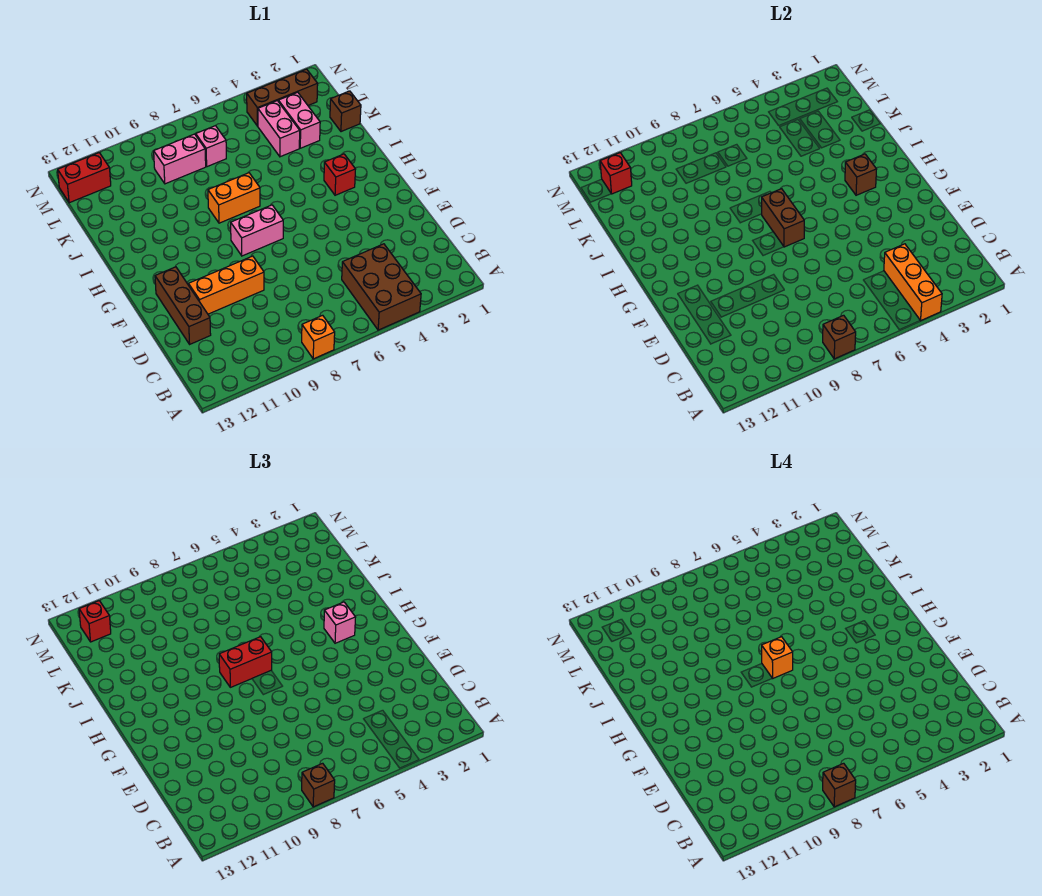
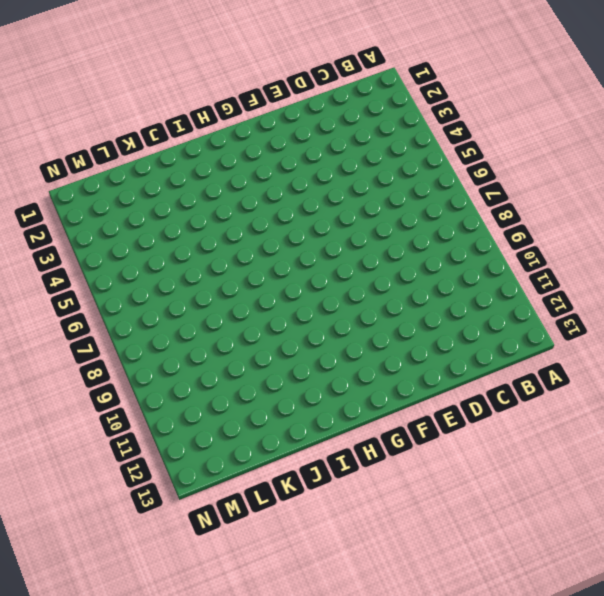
none -> brown 2x3 brick [342,244,421,330]
none -> orange 1x1 brick [302,315,335,359]
none -> brown 1x3 brick [155,267,211,344]

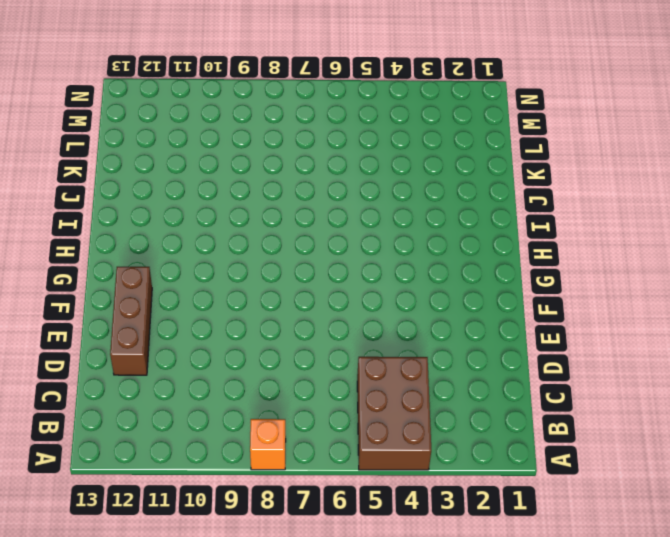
none -> orange 1x3 brick [189,256,264,314]
none -> pink 1x2 brick [231,205,283,256]
none -> red 1x1 brick [324,154,356,195]

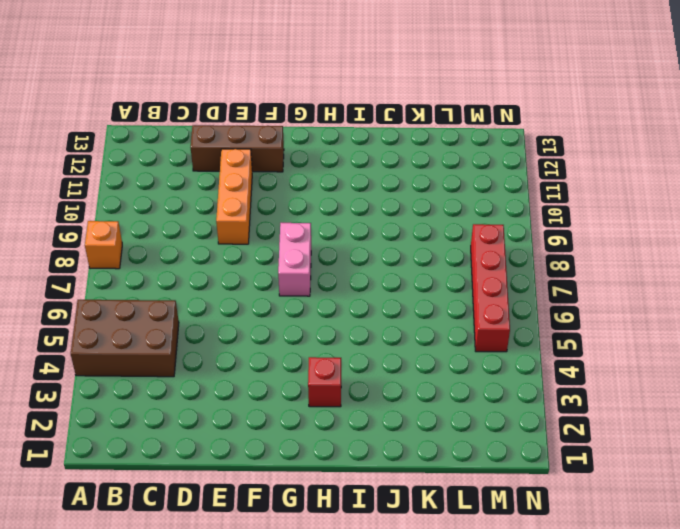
red 1x4 brick [471,224,510,352] -> none
none -> orange 1x2 brick [208,173,260,223]
none -> brown 1x1 brick [330,91,361,132]
none -> pink 1x2 brick [278,92,320,148]

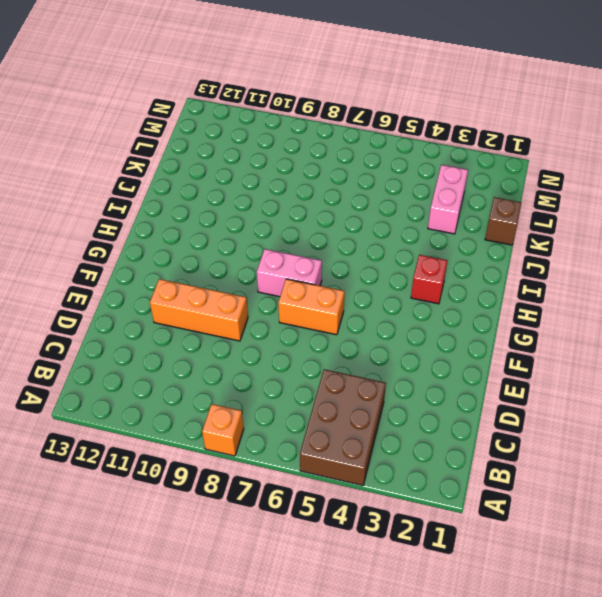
orange 1x2 brick [278,279,344,335] -> orange 1x2 brick moved to [208,173,260,223]
none -> brown 1x3 brick [155,267,211,344]
none -> pink 1x2 brick [258,101,300,157]
none -> pink 1x1 brick [196,126,226,167]

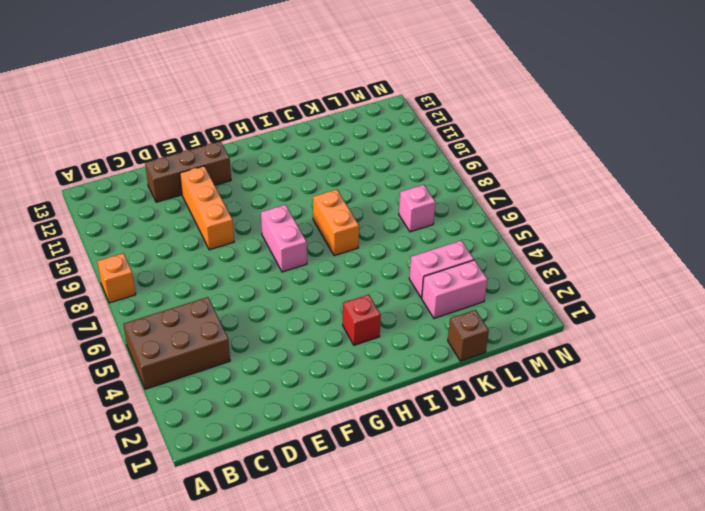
none -> pink 1x2 brick [154,134,206,184]
none -> brown 1x3 brick [247,69,318,126]
none -> red 1x2 brick [58,153,111,203]

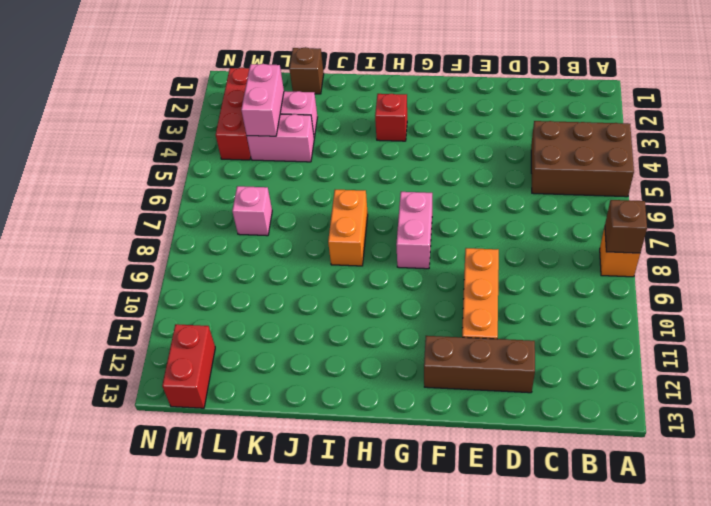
pink 1x2 brick [241,64,284,136] -> pink 1x2 brick moved to [154,134,206,184]
red 1x3 brick [216,68,251,160] -> brown 1x3 brick [247,69,318,126]
none -> orange 1x3 brick [884,244,942,321]
none -> brown 1x2 brick [762,189,804,247]
none -> brown 1x1 brick [845,154,877,195]

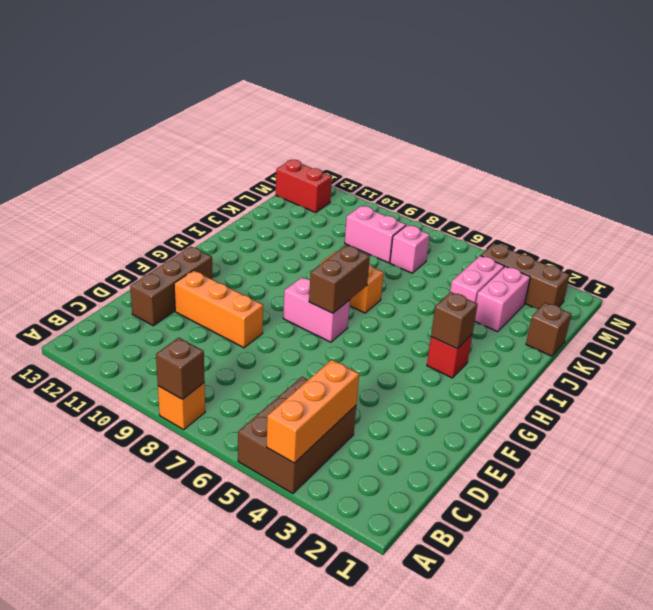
none -> red 1x1 brick [600,153,632,194]
none -> brown 1x1 brick [302,763,335,807]
none -> pink 1x1 brick [324,602,356,643]

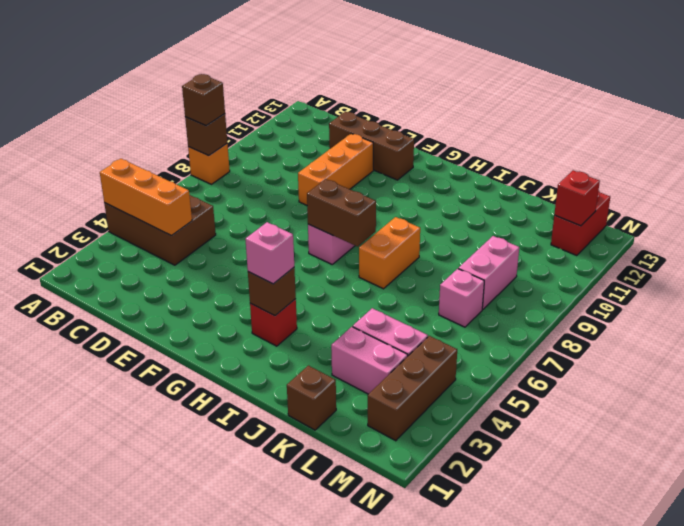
none -> red 1x2 brick [219,637,272,687]
none -> red 1x1 brick [79,601,111,642]
none -> brown 1x1 brick [823,763,856,807]

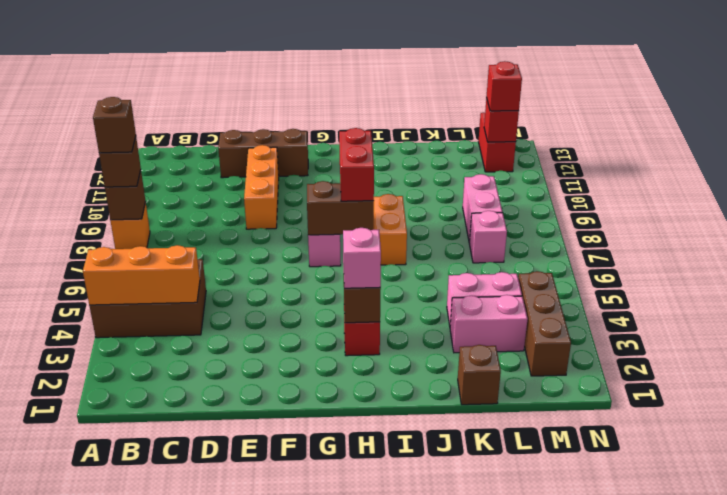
none -> orange 1x1 brick [762,637,793,678]

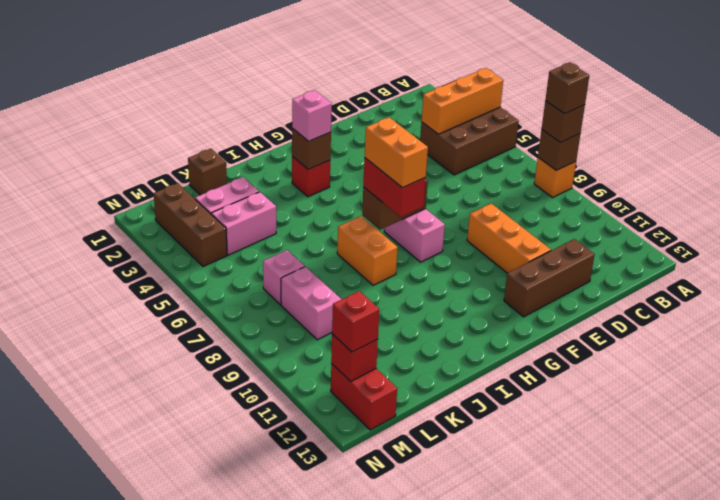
orange 1x2 brick [365,117,428,188] -> orange 1x1 brick [762,637,793,678]

